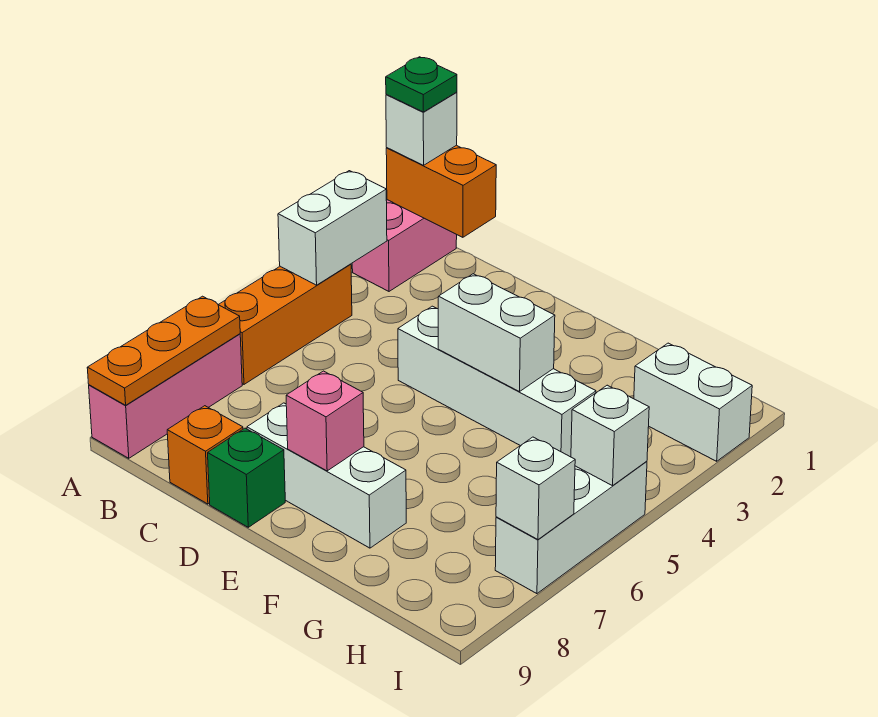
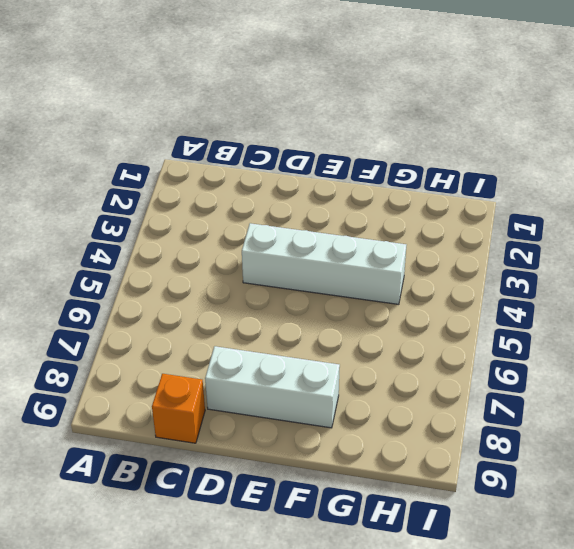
none -> pink 1x2 brick [352,200,457,291]
none -> orange 1x3 brick [219,264,352,384]
none -> pink 1x3 brick [89,334,242,458]

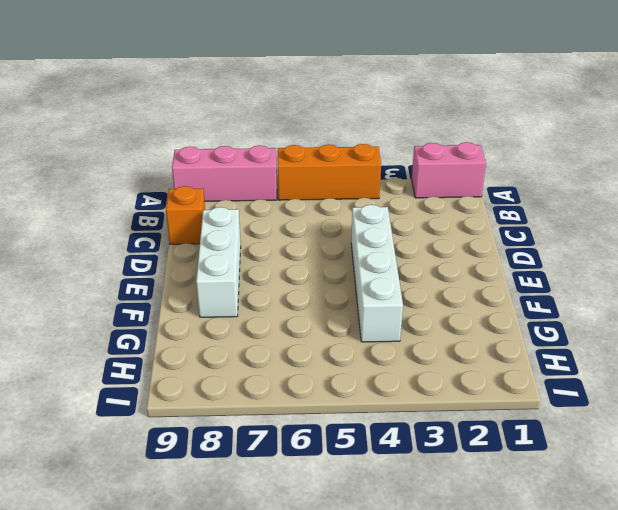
none -> green 1x1 brick [208,428,285,527]
none -> white 1x2 brick [634,343,752,461]
none -> white 1x3 brick [495,461,647,594]

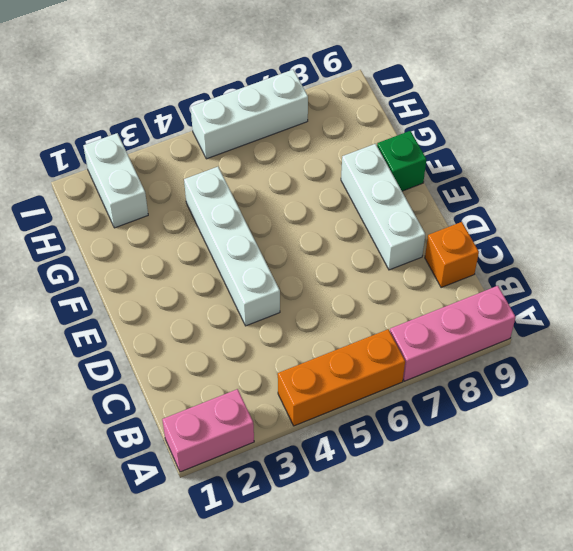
green 1x1 brick [377,131,426,191] -> green 1x1 brick moved to [208,428,285,527]
none -> orange 1x2 brick [386,145,496,237]
none -> white 1x2 brick [278,171,387,285]
none -> orange 1x3 plate [87,296,240,405]

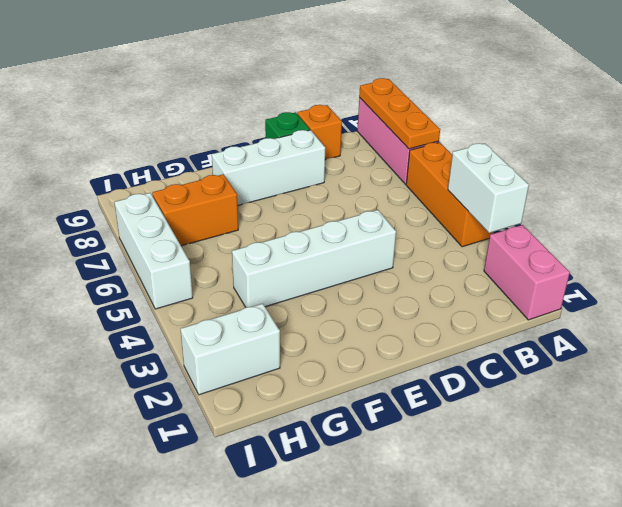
orange 1x2 brick [152,174,238,246] -> orange 1x2 brick moved to [386,145,496,237]
none -> white 1x2 brick [438,274,555,392]
none -> pink 1x1 brick [286,371,364,471]
none -> white 1x1 brick [571,385,649,486]

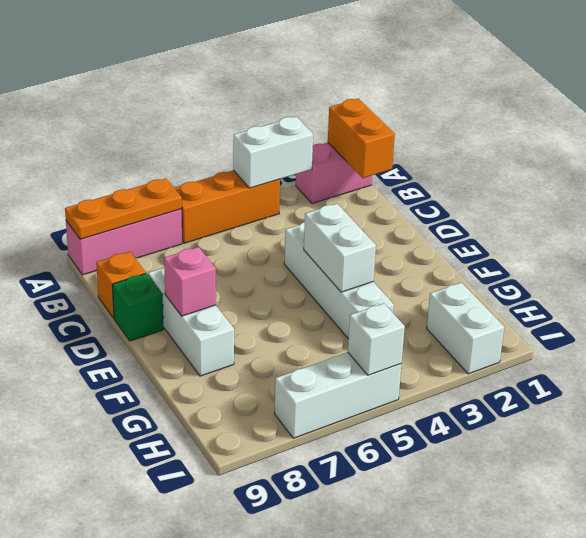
none -> white 1x1 brick [496,437,575,539]
none -> white 1x1 brick [386,92,457,165]
none -> green 1x1 plate [386,57,457,112]

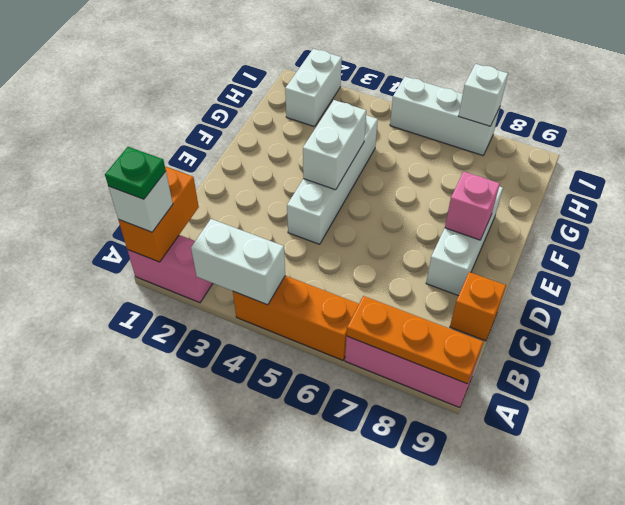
none -> green 1x1 brick [208,428,285,527]
none -> white 1x1 brick [571,385,649,486]

